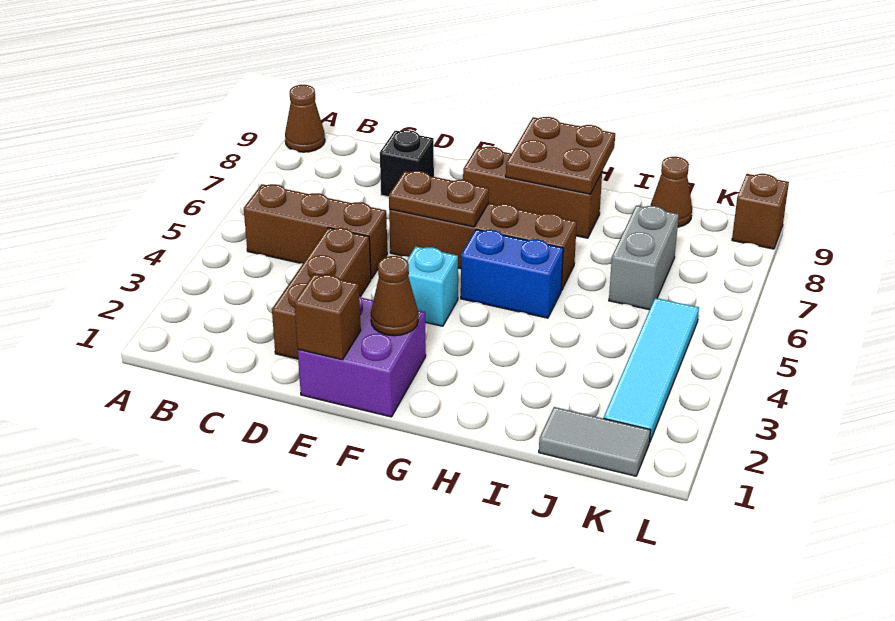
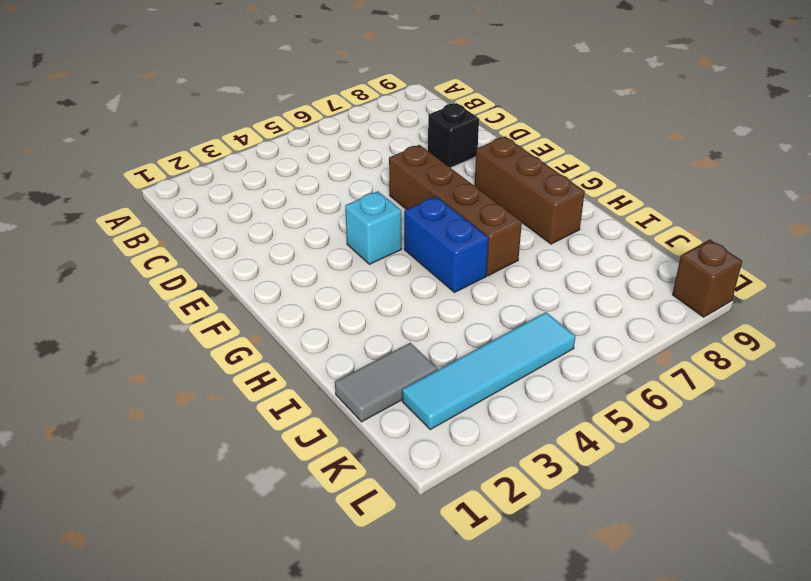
grey 1x2 tile [335,343,438,422] -> grey 1x2 tile turned to [539,407,650,476]
none -> brown 1x1 cone [285,85,325,152]
none -> brown 1x3 brick [244,184,387,279]
none -> brown 1x3 brick [272,228,371,359]

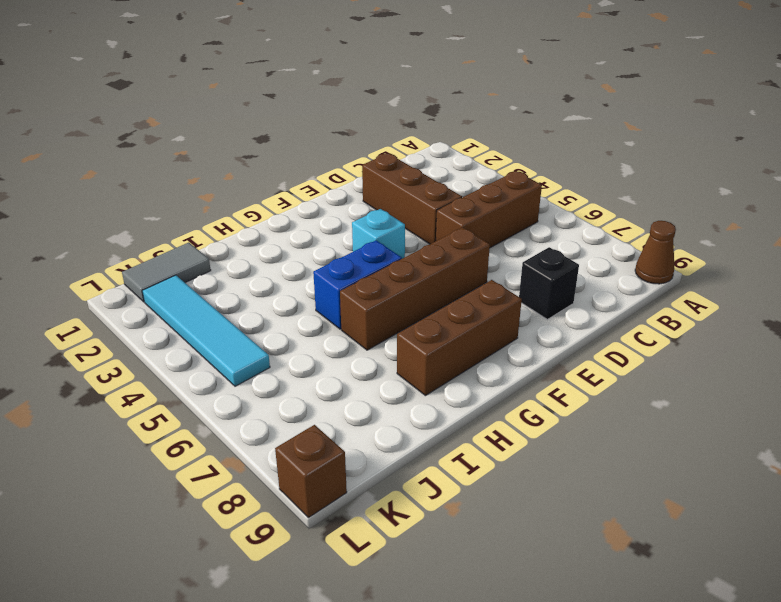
none -> purple 2x2 brick [298,296,426,417]
none -> grey 1x2 brick [609,205,679,310]
none -> brown 1x1 cone [651,157,692,227]

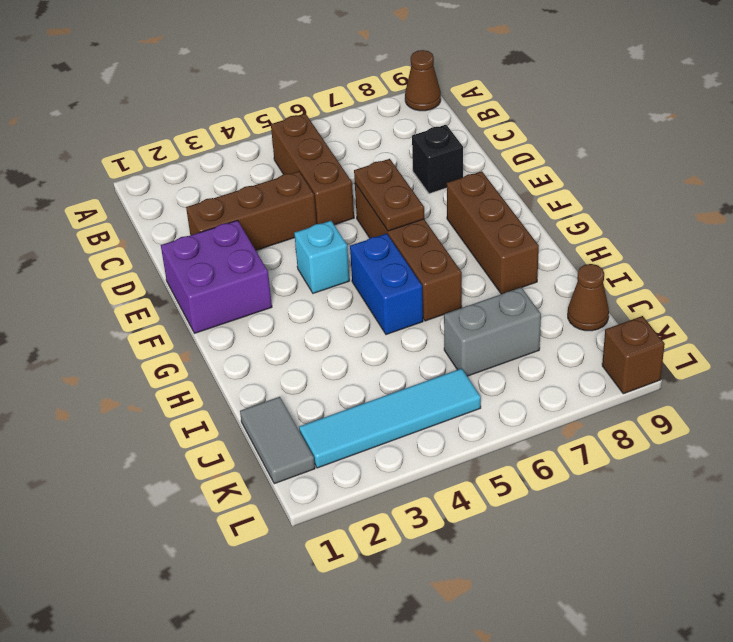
none -> brown 1x1 brick [295,274,361,360]
none -> brown 1x1 cone [371,256,418,336]
none -> brown 2x2 plate [506,117,615,194]

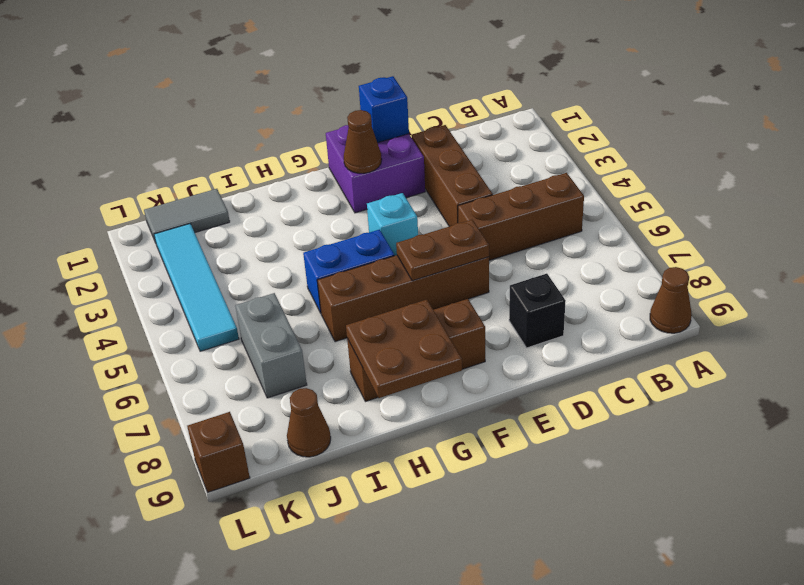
blue 1x1 brick [359,76,409,143] -> brown 1x1 brick [295,274,361,360]

